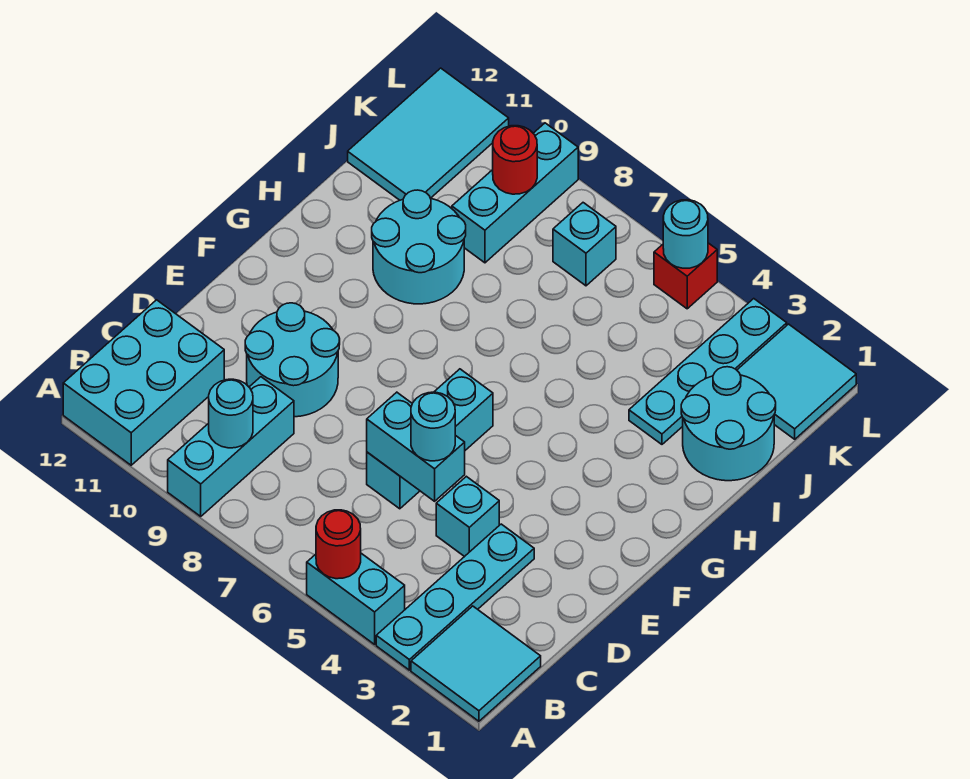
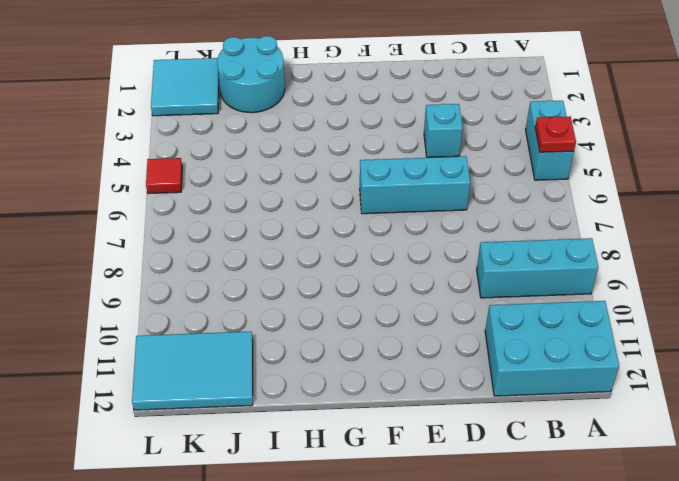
red 1x1 plate [535,116,576,152] -> red 1x1 round brick [316,510,361,579]
red 1x1 tile [146,158,182,194] -> red 1x1 brick [654,243,717,309]
none -> cyan 2x2 tile [411,606,541,721]
none -> cyan 1x4 plate [376,524,534,670]
none -> cyan 2x2 round brick [245,303,340,417]

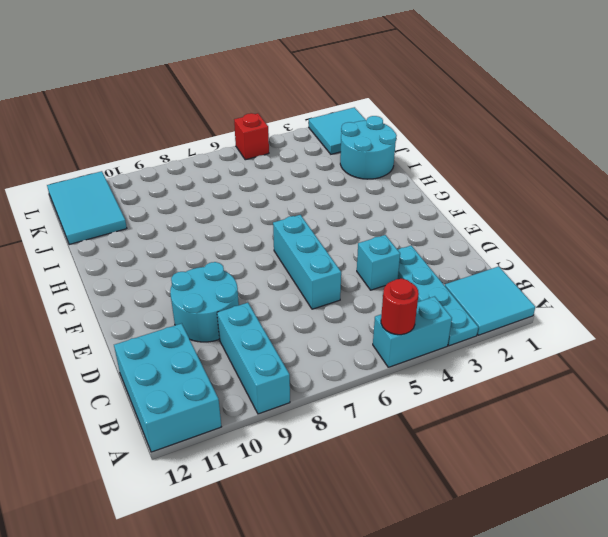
none -> cyan 2x2 round brick [372,190,466,304]
none -> cyan 1x4 plate [629,299,787,444]
none -> cyan 1x3 brick [452,123,578,263]

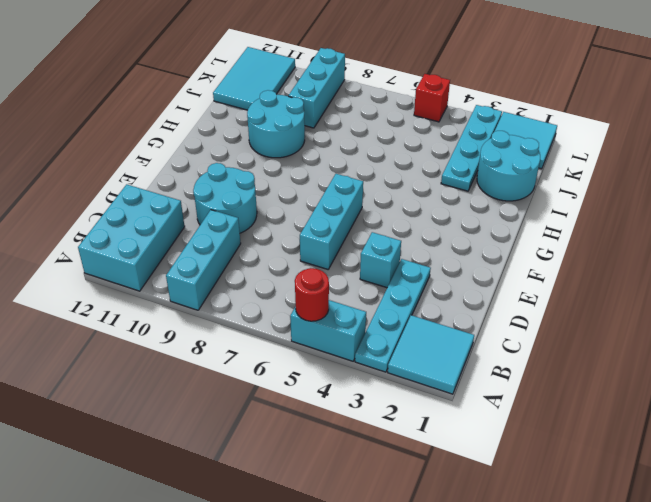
none -> cyan 1x1 brick [553,203,616,286]
none -> cyan 1x1 round brick [209,379,253,448]
none -> cyan 1x2 brick [367,392,465,501]

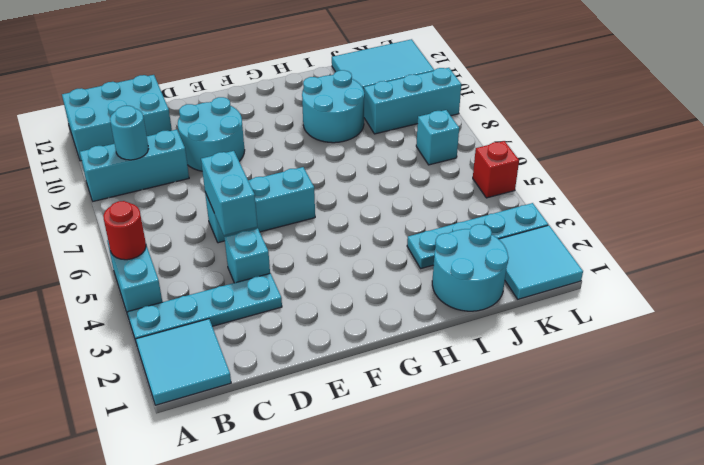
none -> red 1x1 round brick [493,126,537,194]
none -> cyan 1x1 round brick [663,200,708,268]
none -> cyan 1x1 round brick [411,392,455,461]

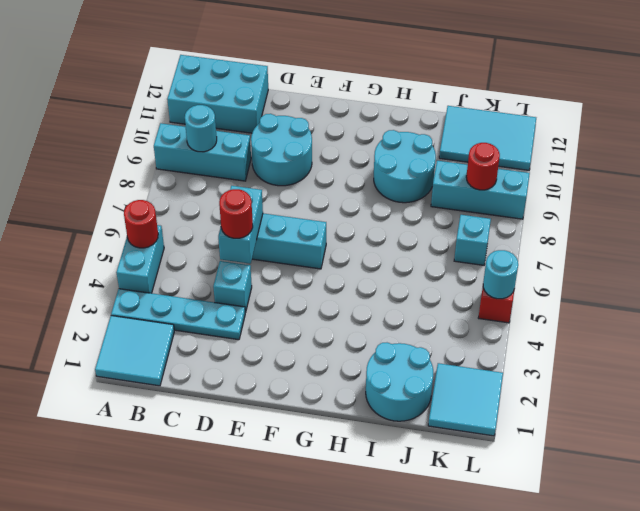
red 1x1 round brick [219,189,253,238] -> cyan 1x1 round brick [411,392,455,461]
none -> cyan 1x4 plate [629,299,787,444]

